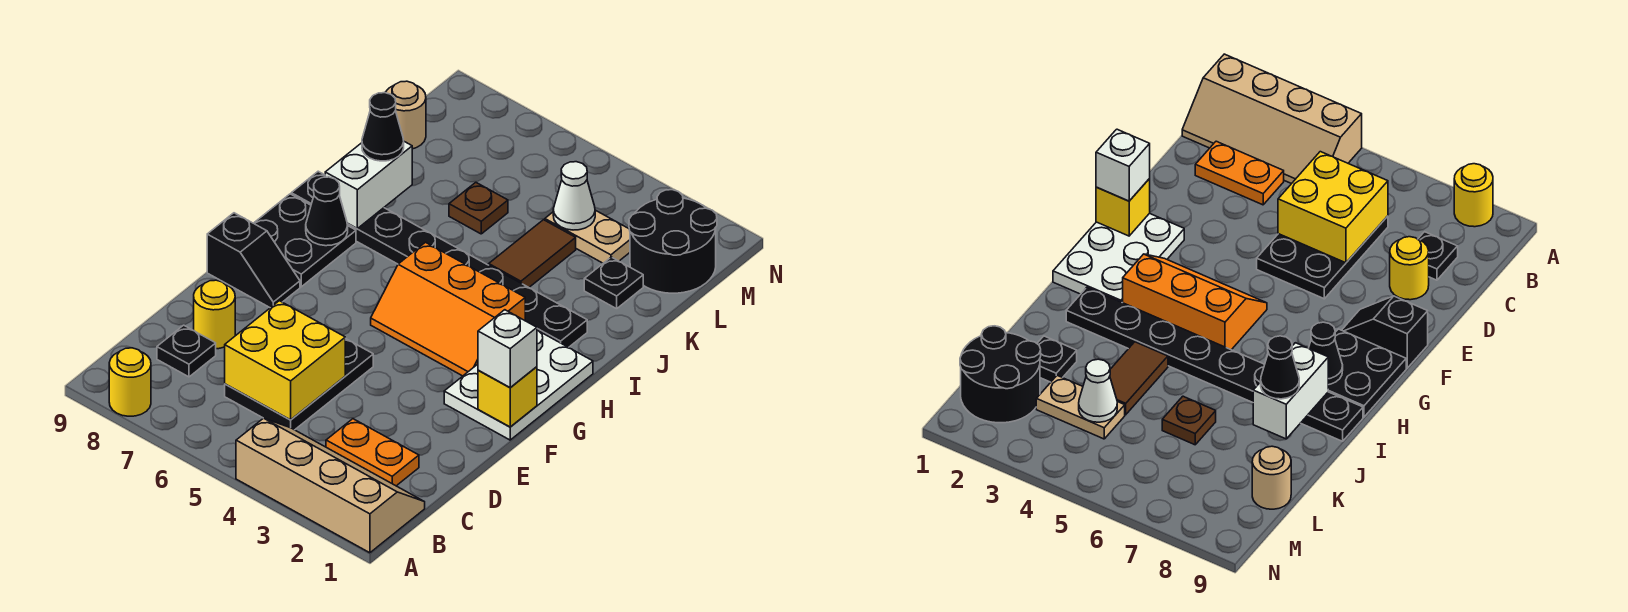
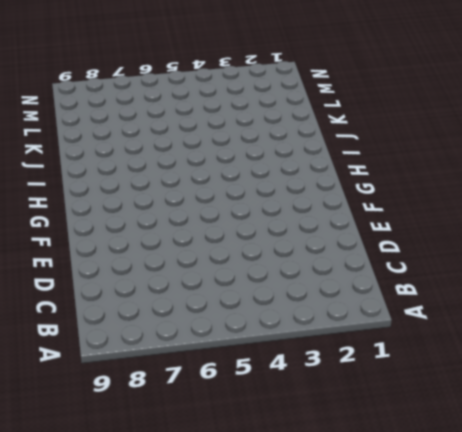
none -> tan 2x4 slope [236,418,425,553]
none -> yellow 1x1 round brick [109,348,151,416]
none -> orange 1x2 plate [326,419,419,486]

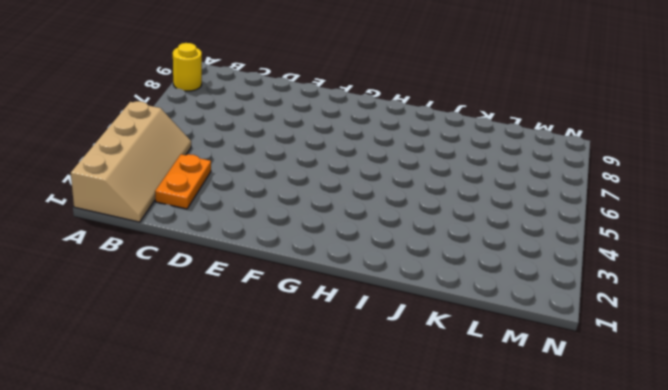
none -> black 2x3 plate [225,338,373,430]
none -> black 1x1 plate [157,325,216,377]
none -> yellow 1x1 round brick [194,280,235,349]

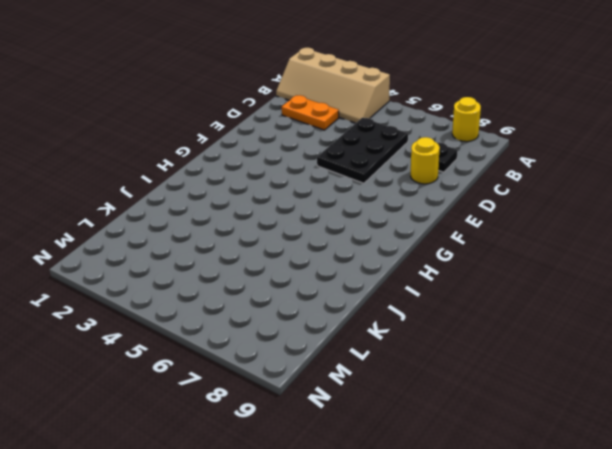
none -> white 2x3 plate [444,330,593,440]
none -> black 1x2 slope [207,213,300,308]
none -> orange 2x3 slope [371,242,525,376]

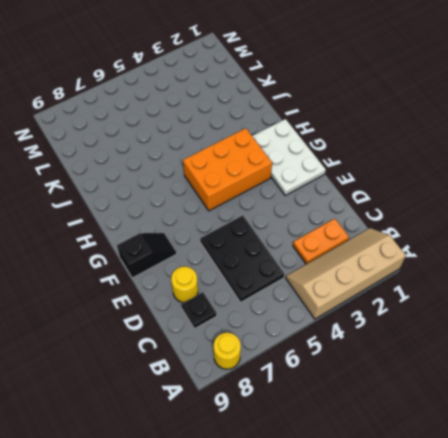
orange 2x3 brick [183,128,272,211] -> orange 2x3 slope [371,242,525,376]
none -> black 2x2 plate [254,194,356,287]
none -> black 1x8 plate [291,171,587,347]
none -> brown 1x2 tile [489,220,576,287]

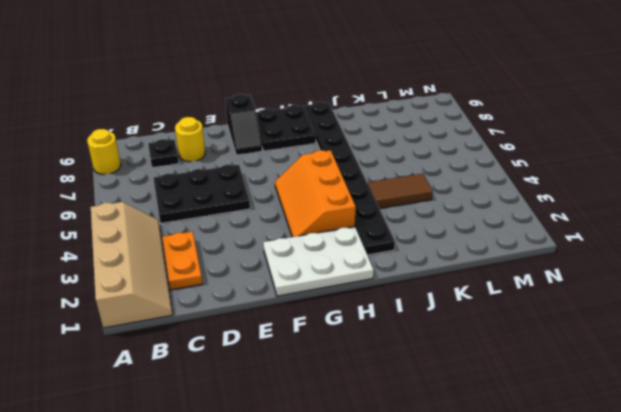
none -> black 1x1 plate [584,257,643,309]
none -> brown 1x1 plate [449,182,508,234]
none -> black 2x2 round brick [629,190,717,293]

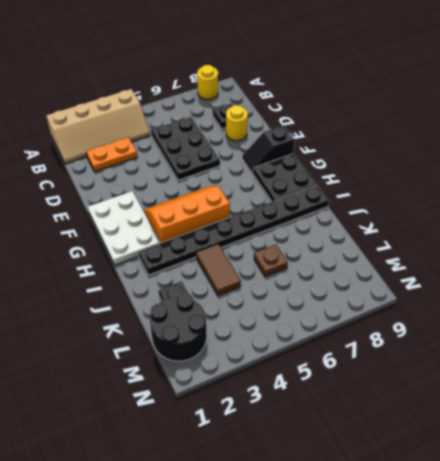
none -> tan 1x2 plate [545,210,630,263]
none -> tan 1x1 round brick [385,81,426,149]
none -> yellow 2x2 brick [225,301,345,420]

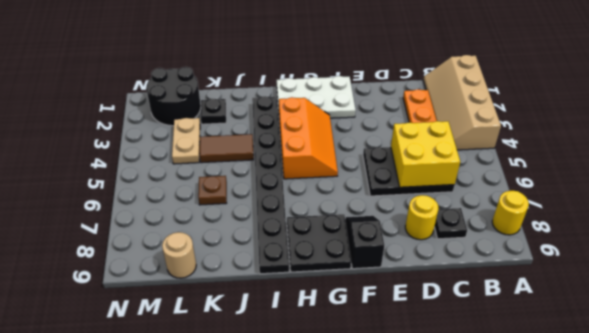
none -> yellow 1x1 brick [478,367,537,427]
none -> black 1x1 cone [306,177,348,246]
none -> white 1x2 brick [325,142,412,228]

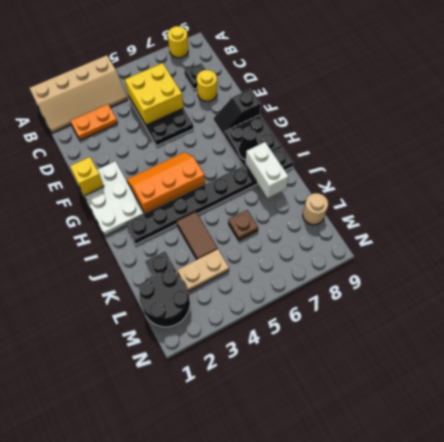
none -> white 1x1 cone [553,162,595,230]
none -> white 1x1 brick [478,310,537,388]
none -> black 1x1 cone [362,93,404,161]

